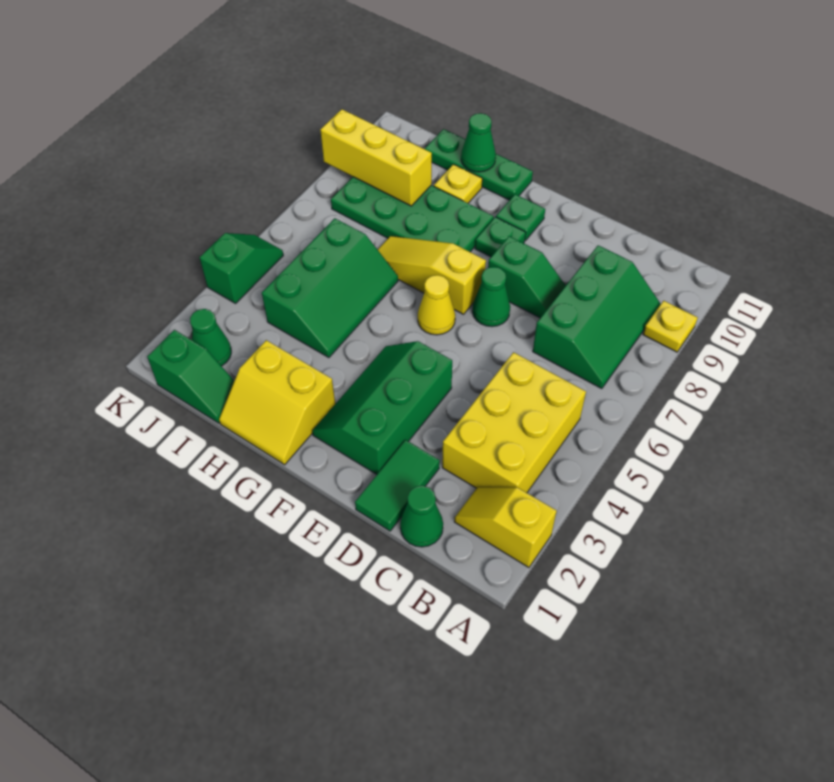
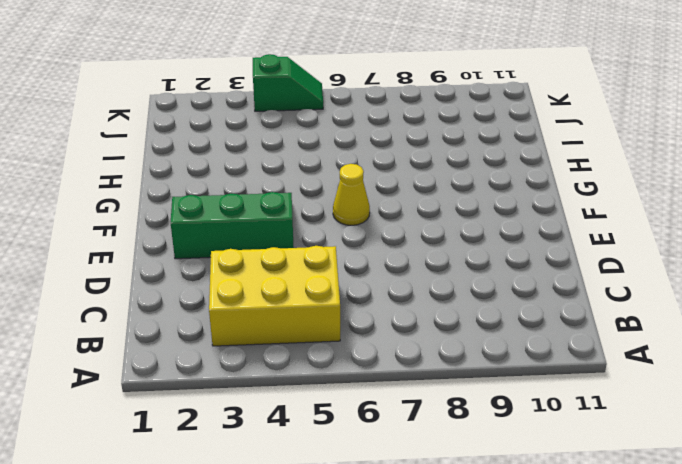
none -> yellow 1x2 slope [454,486,557,568]
none -> yellow 1x1 plate [643,301,698,352]
none -> green 2x3 slope [533,245,660,389]

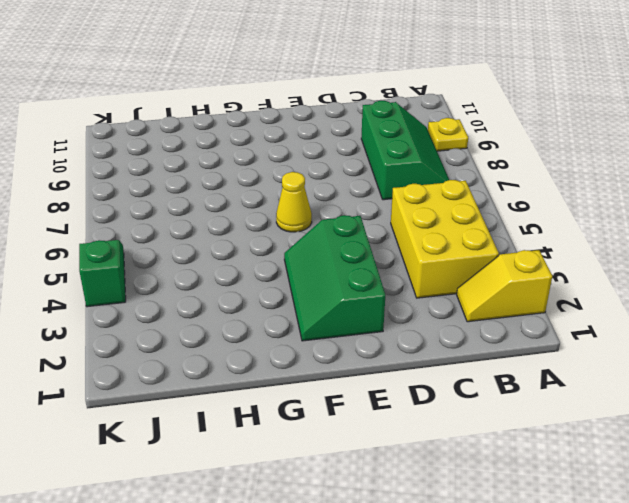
none -> green 1x1 cone [400,486,443,547]
none -> green 1x2 tile [355,440,440,531]
none -> green 1x2 slope [488,236,566,318]

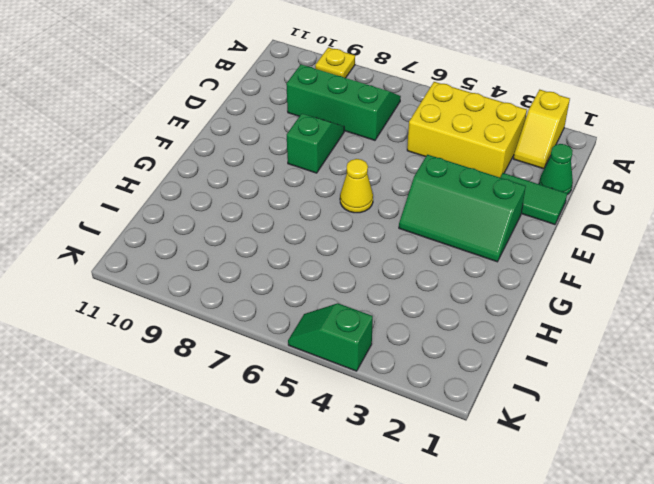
none -> green 1x1 cone [472,267,510,327]
none -> yellow 1x3 slope [378,236,486,314]
none -> green 1x1 plate [475,217,526,257]

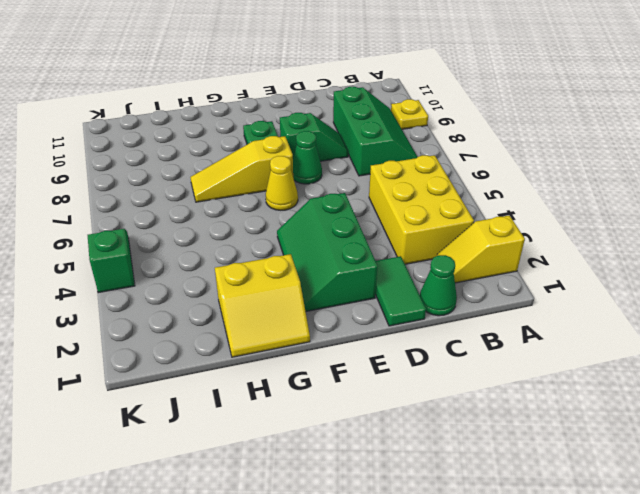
none -> green 1x1 plate [496,194,545,241]
none -> green 2x4 plate [331,177,494,252]
none -> green 1x3 plate [425,129,533,200]

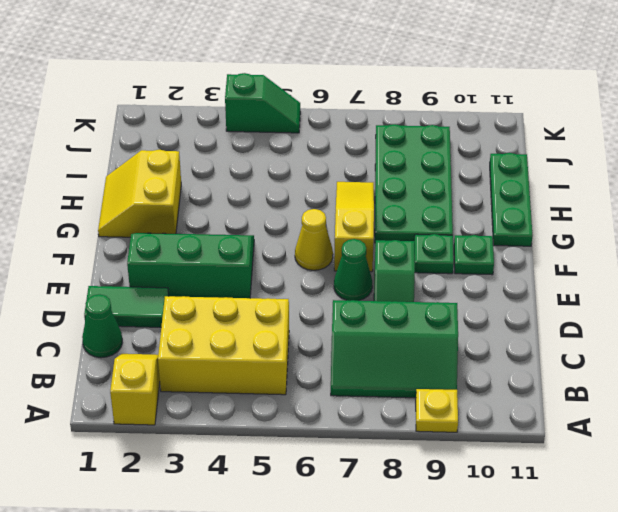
none -> green 2x3 slope [262,218,398,358]
none -> yellow 1x1 plate [434,164,482,203]
none -> green 1x2 slope [147,330,234,423]

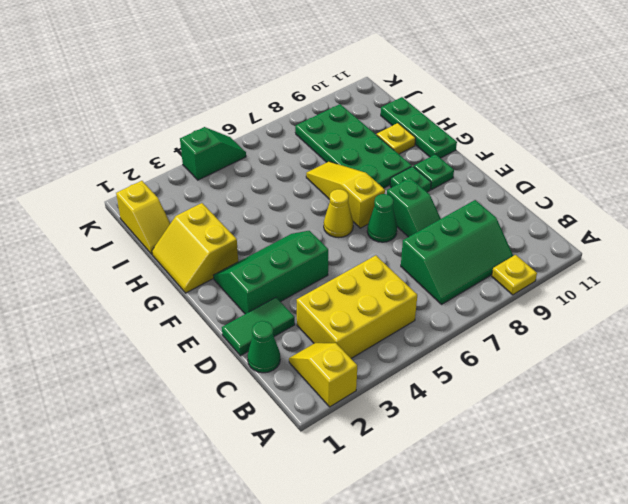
yellow 1x2 slope [116,181,170,254] -> green 1x2 slope [147,330,234,423]
none -> green 2x3 slope [262,218,398,358]
none -> green 1x1 cone [190,309,231,366]
none -> green 1x1 cone [461,113,496,172]

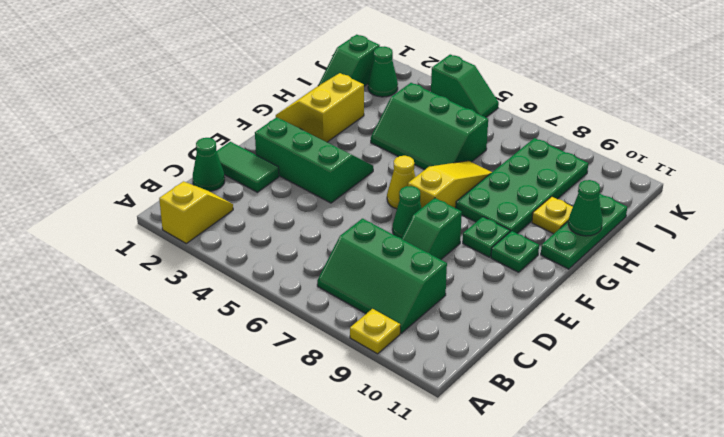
none -> yellow 2x3 brick [442,352,586,493]
none -> yellow 1x3 brick [320,109,432,206]

